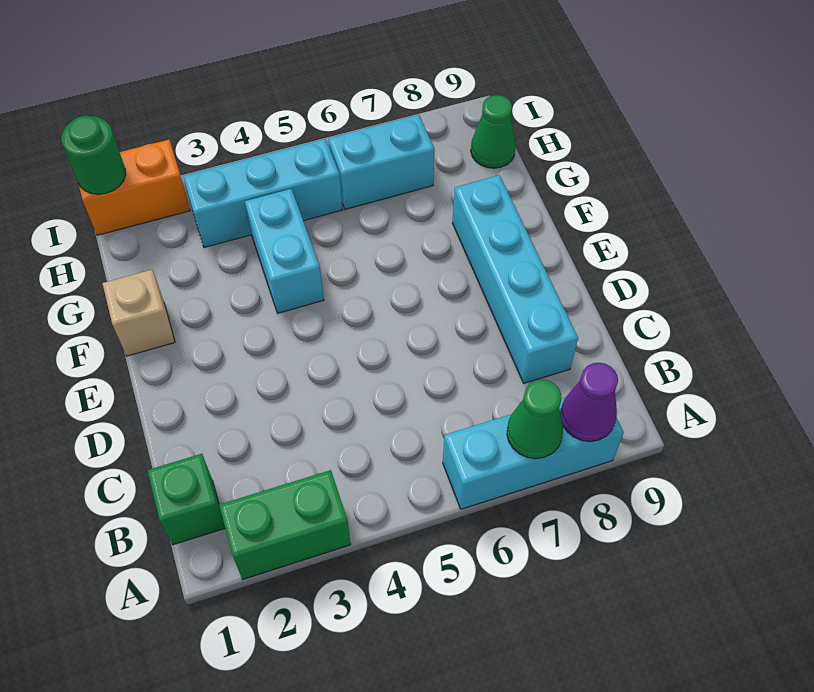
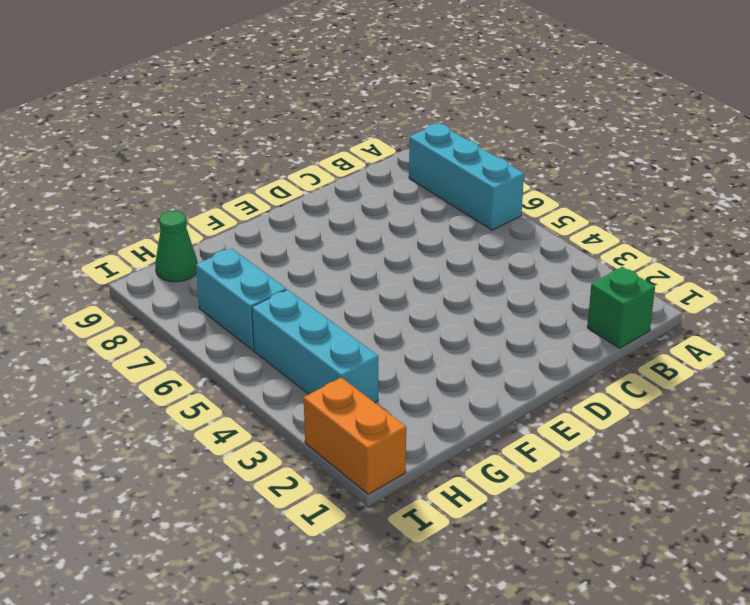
none -> green 1x2 brick [219,470,351,579]
none -> cyan 1x4 brick [452,175,578,383]
none -> tan 1x1 brick [102,270,175,356]

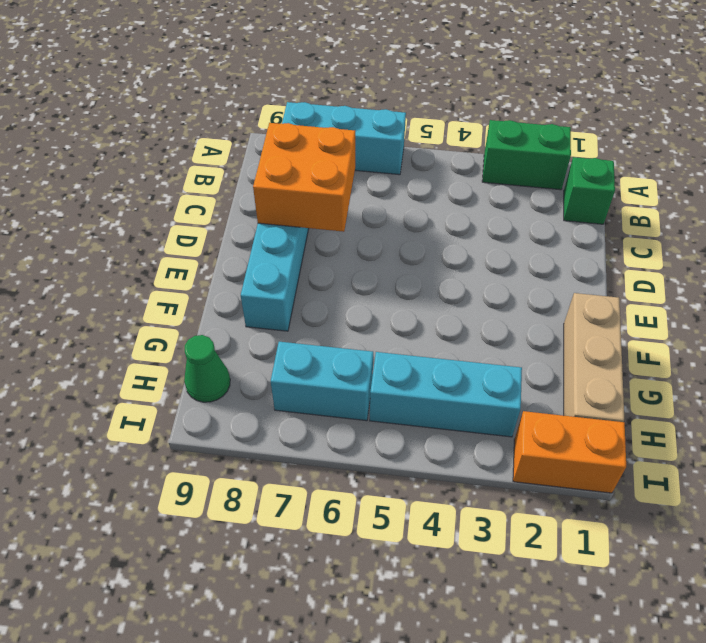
orange 2x2 brick [253,123,355,232] -> none
tan 1x3 brick [564,293,624,422] -> tan 1x1 brick [102,270,175,356]
none -> cyan 1x2 brick [245,189,324,313]
none -> green 1x1 cone [507,380,563,459]
none -> purple 1x1 cone [561,363,618,441]

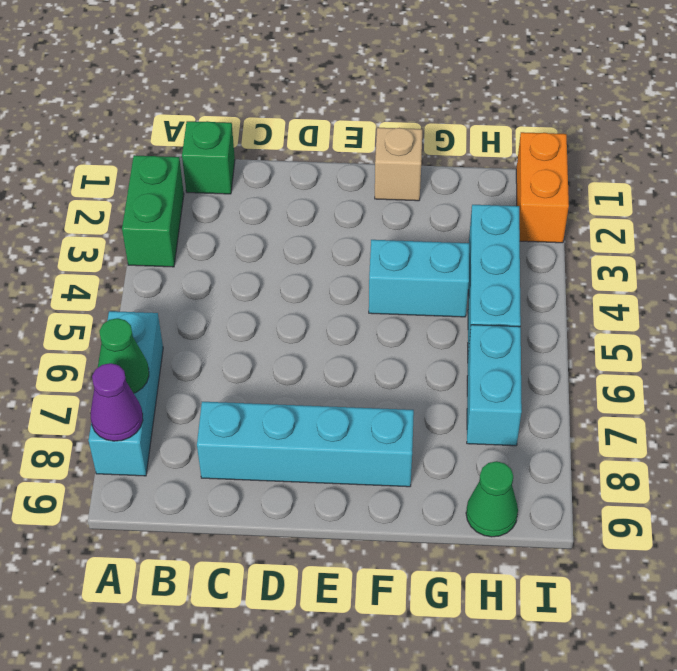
none -> green 1x1 round brick [61,116,126,194]

